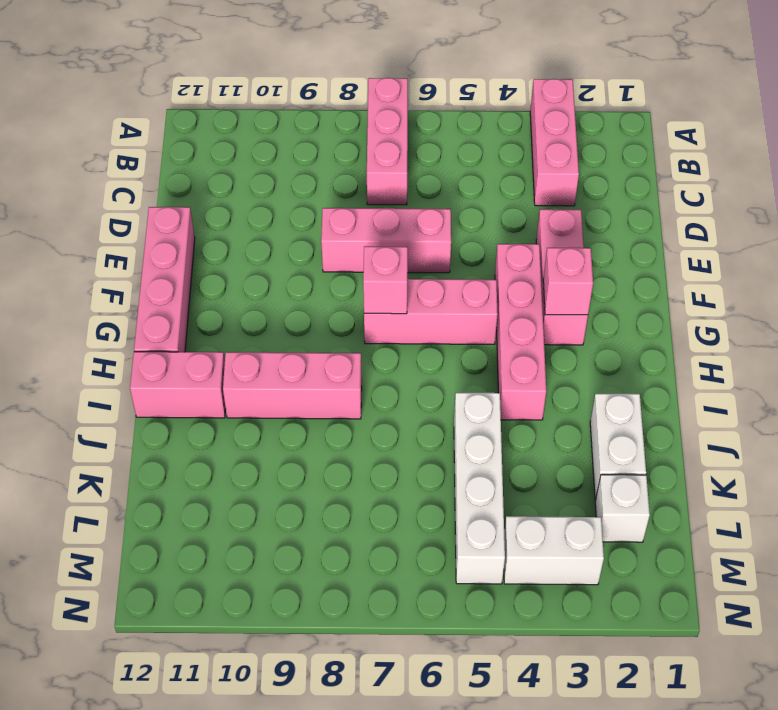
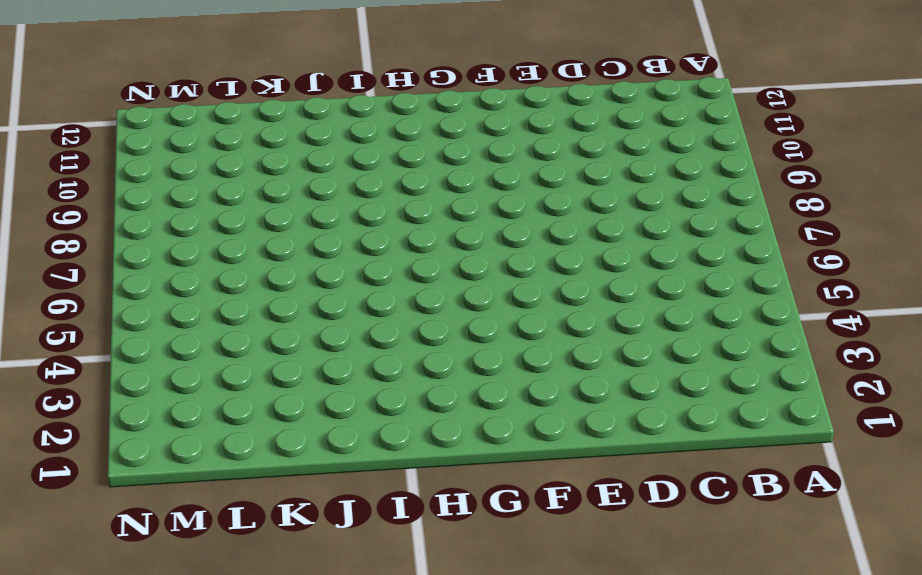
none -> pink 1x3 brick [530,79,579,206]
none -> pink 1x3 brick [367,78,408,205]
none -> pink 1x3 brick [536,209,588,345]

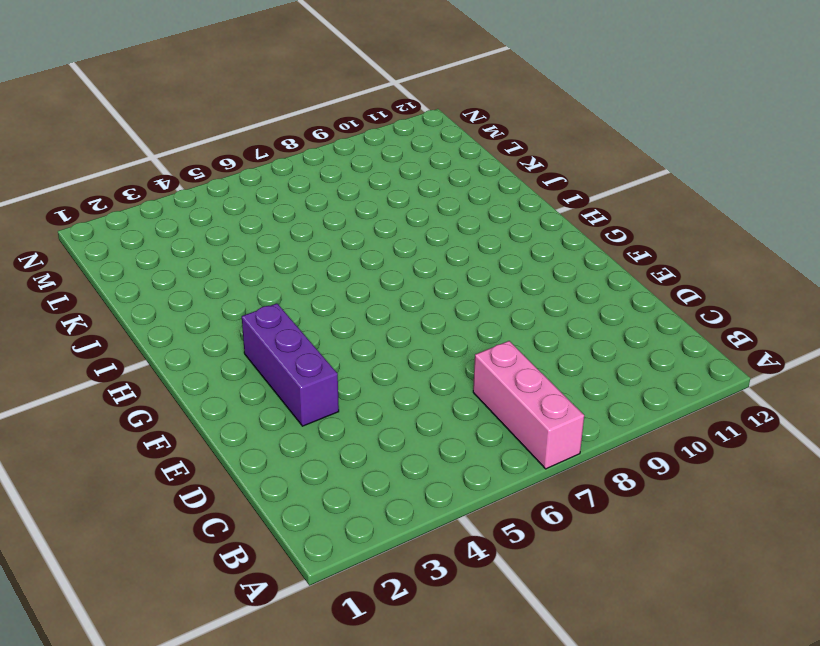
purple 1x3 brick [242,303,339,426] -> pink 1x3 brick [536,209,588,345]
none -> pink 1x3 brick [530,79,579,206]
none -> pink 1x3 brick [321,208,451,273]
none -> pink 1x4 brick [134,207,195,352]

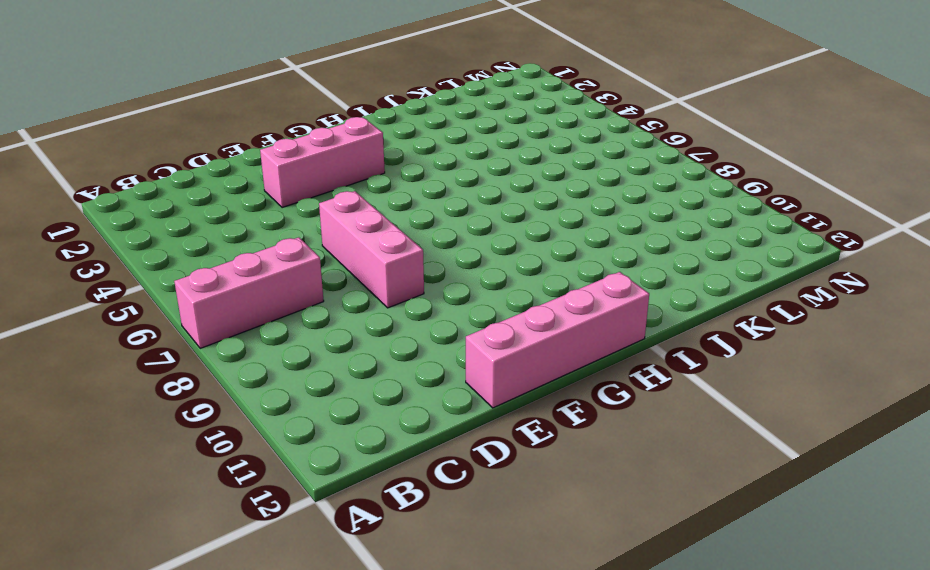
none -> pink 1x3 brick [530,79,579,206]
none -> pink 1x4 brick [495,244,546,420]
none -> pink 1x3 brick [364,279,498,344]

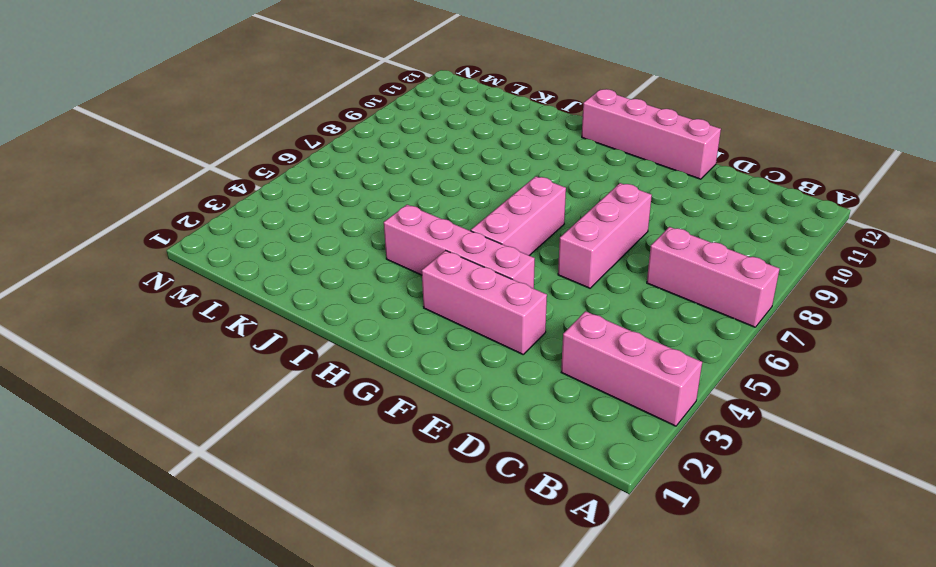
none -> pink 1x3 brick [223,352,362,419]
none -> pink 1x2 brick [130,352,226,418]
none -> white 1x2 brick [590,394,646,500]

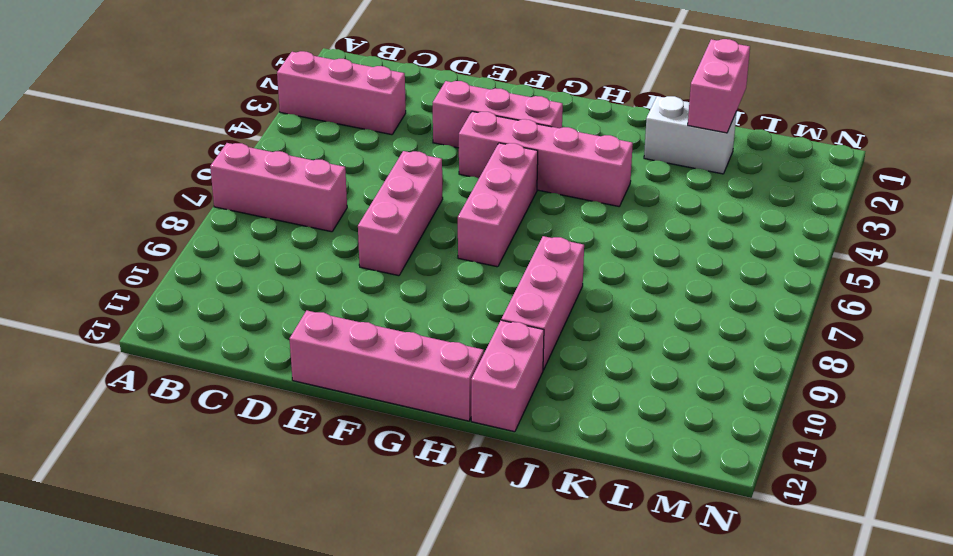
pink 1x2 brick [688,39,750,133] -> none
none -> white 1x4 brick [454,393,505,584]
none -> white 1x1 brick [595,475,650,542]
none -> white 1x2 brick [504,516,604,585]

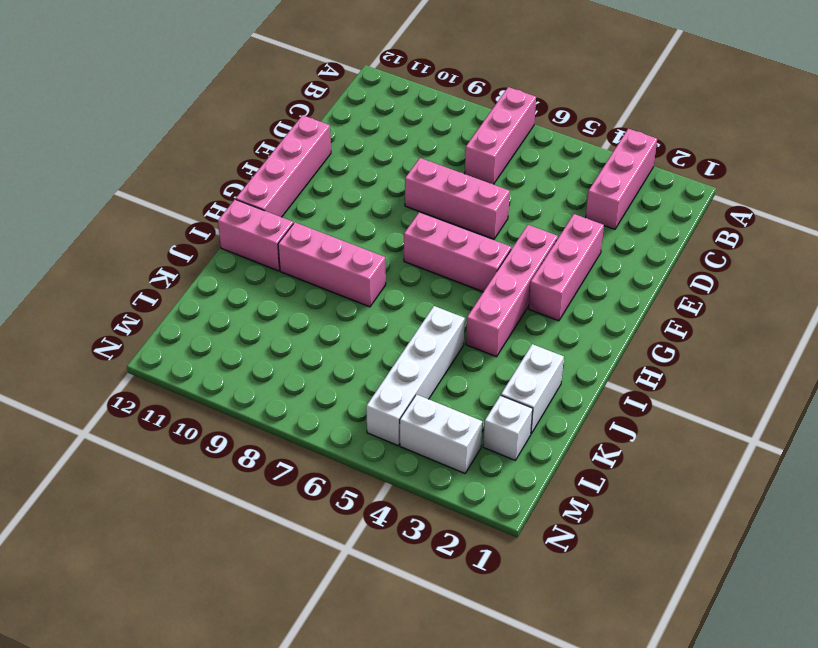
none -> pink 1x1 brick [543,248,593,315]
none -> pink 1x1 brick [363,246,408,314]

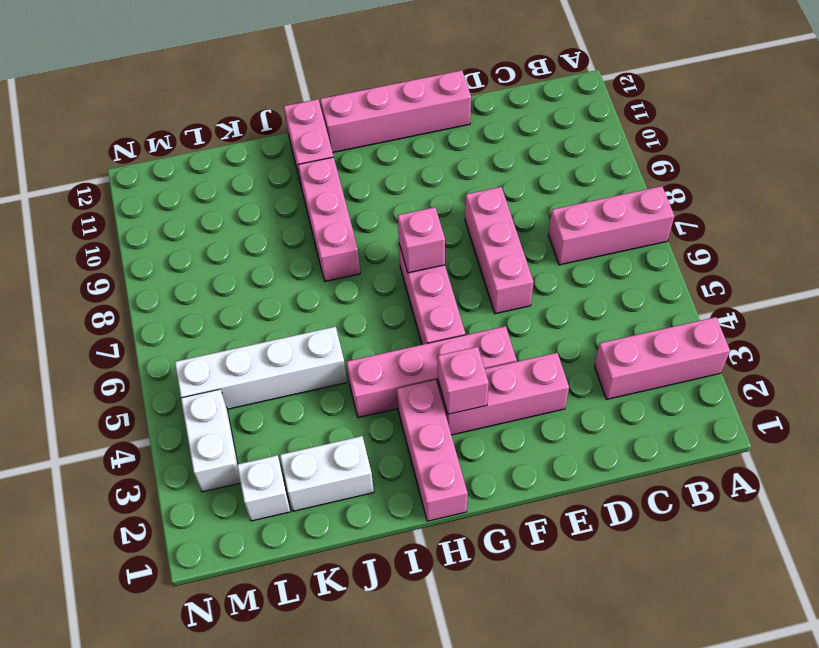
pink 1x3 brick [397,380,468,521] -> none

